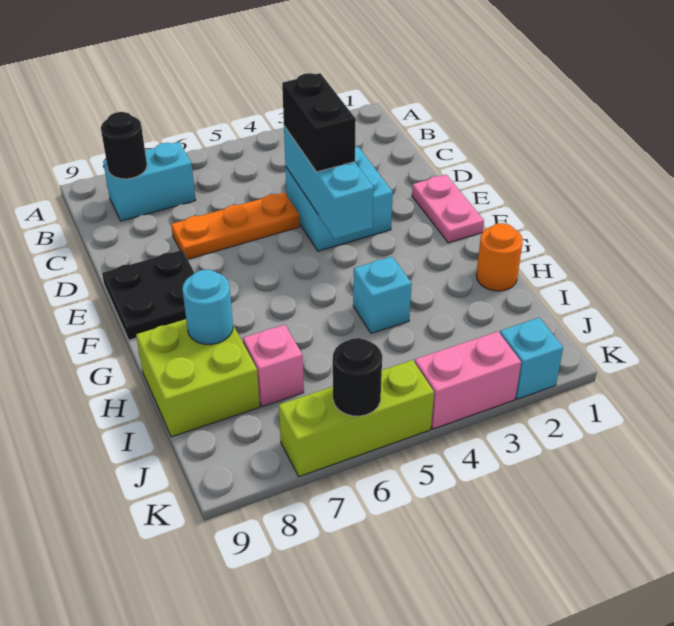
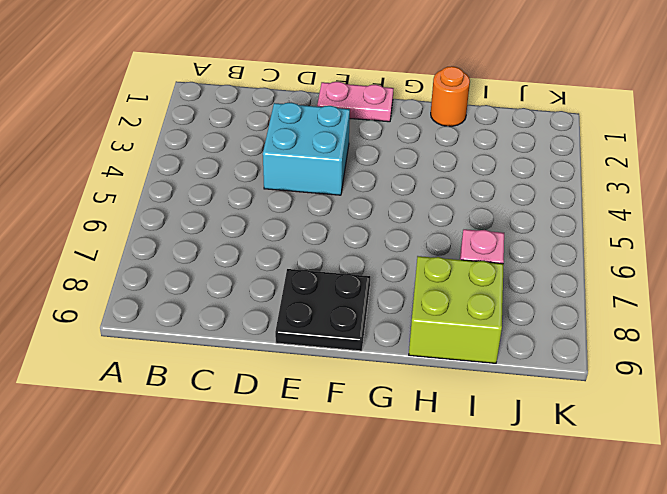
none -> cyan 1x2 brick [103,142,196,221]
none -> orange 1x3 plate [171,192,300,259]
none -> cyan 1x1 brick [353,256,412,334]

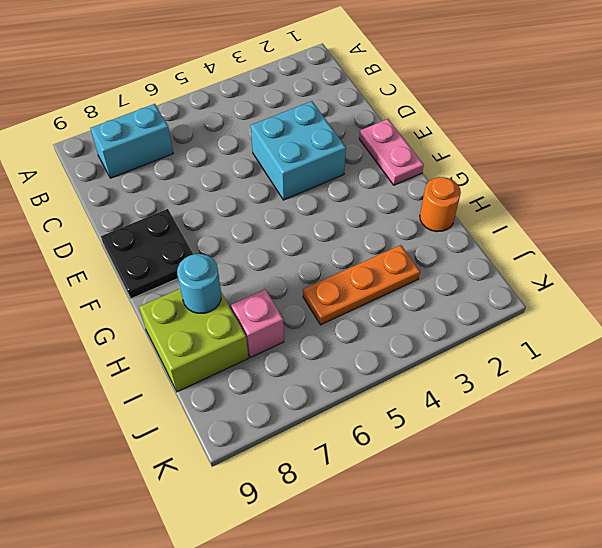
orange 1x3 plate [303,245,420,325] -> orange 1x3 plate moved to [171,192,300,259]
none -> cyan 1x1 brick [353,256,412,334]
none -> cyan 1x1 brick [500,318,563,399]
none -> pink 1x2 brick [415,332,521,429]

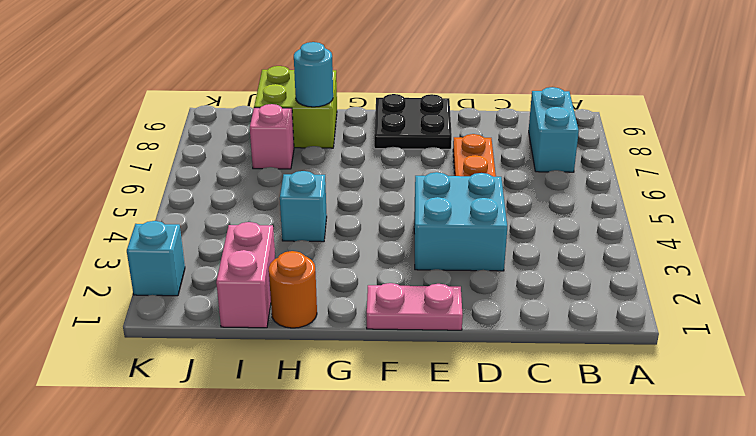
pink 1x2 brick [216,222,275,328] -> pink 1x2 brick moved to [415,332,521,429]
none -> lime 1x3 brick [279,360,434,477]
none -> black 1x1 round brick [101,112,147,179]
none -> cyan 1x3 brick [284,126,374,239]

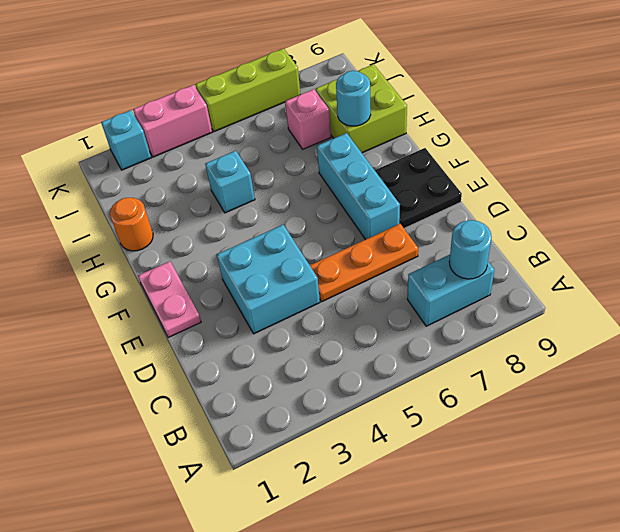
cyan 1x1 round brick [449,220,492,279] -> black 1x1 round brick [101,112,147,179]
cyan 1x3 brick [317,133,400,239] -> cyan 1x3 brick moved to [284,126,374,239]
none -> black 1x1 round brick [333,338,382,416]
none -> black 1x2 brick [282,73,356,172]

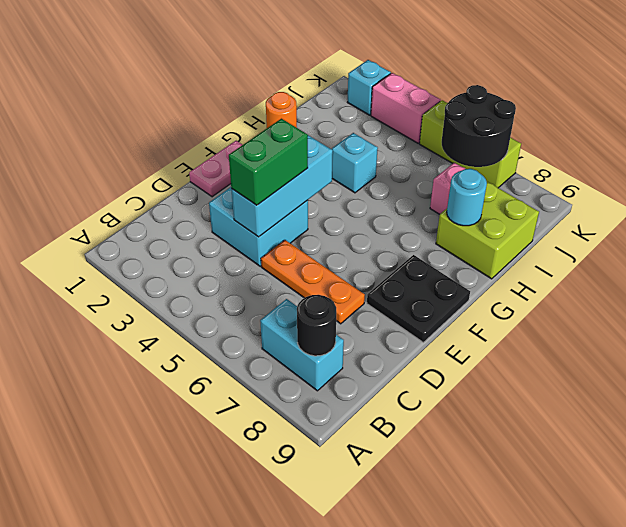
green 1x2 brick [229,119,308,205] -> black 1x2 brick [282,73,356,172]
black 2x2 round brick [442,85,516,167] -> black 1x1 round brick [333,338,382,416]

